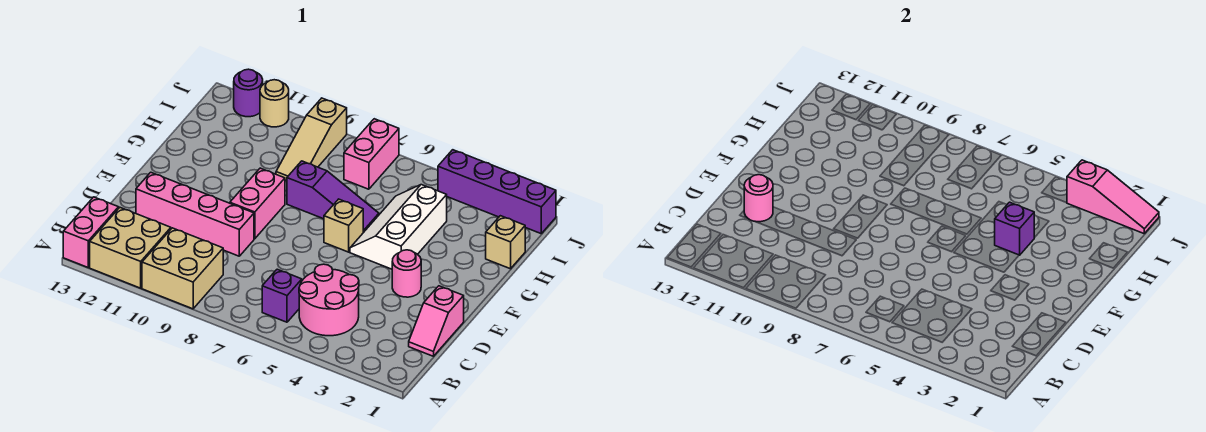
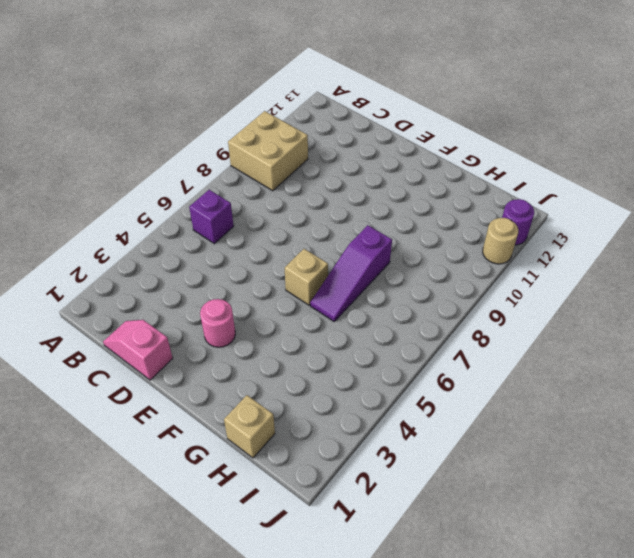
none -> tan 2x2 brick [90,208,171,288]
none -> pink 1x2 brick [63,197,119,267]
none -> pink 2x2 round brick [299,264,359,336]

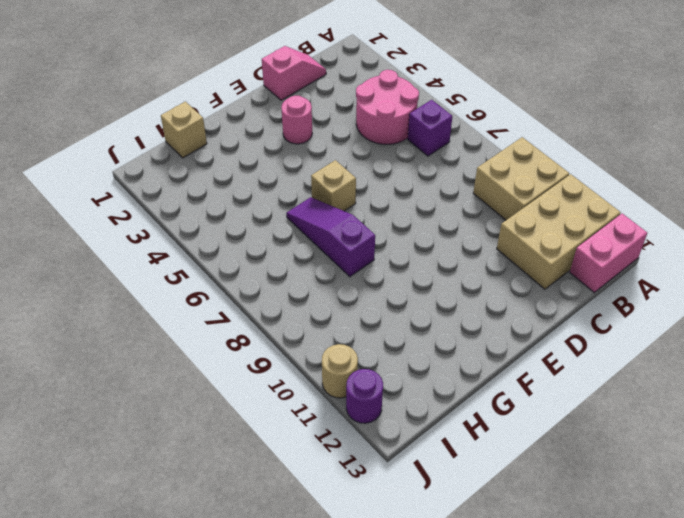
tan 2x3 brick [497,174,621,289] -> tan 2x2 brick [90,208,171,288]
none -> pink 1x4 brick [136,172,254,256]
none -> pink 1x2 brick [230,168,285,239]
none -> white 2x3 slope [350,185,447,269]

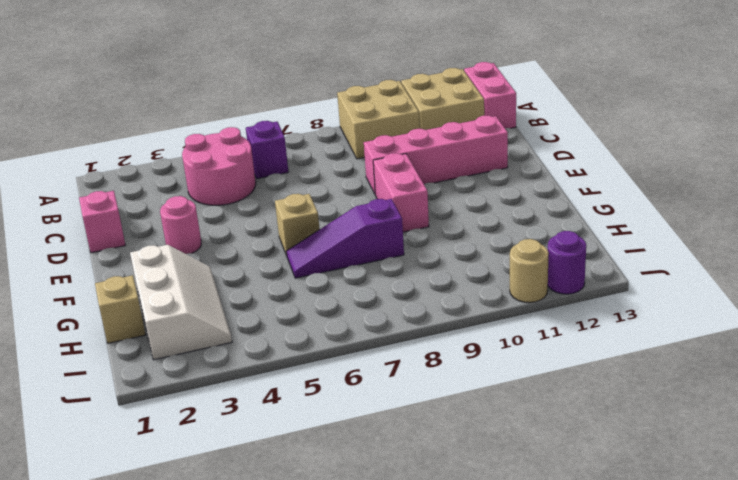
white 2x3 slope [130,245,232,360] -> white 2x3 slope moved to [350,185,447,269]
none -> tan 1x3 slope [276,98,347,181]
none -> pink 1x2 brick [344,119,399,189]
none -> purple 1x4 brick [438,150,556,233]

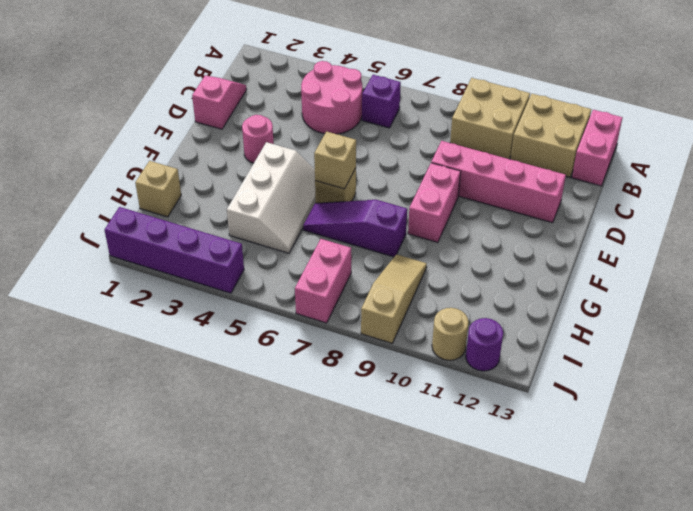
tan 1x1 brick [314,132,356,189] -> none
none -> pink 1x1 round brick [744,175,773,222]
none -> purple 1x1 brick [995,202,1034,255]
none -> pink 1x3 slope [1067,160,1159,233]

